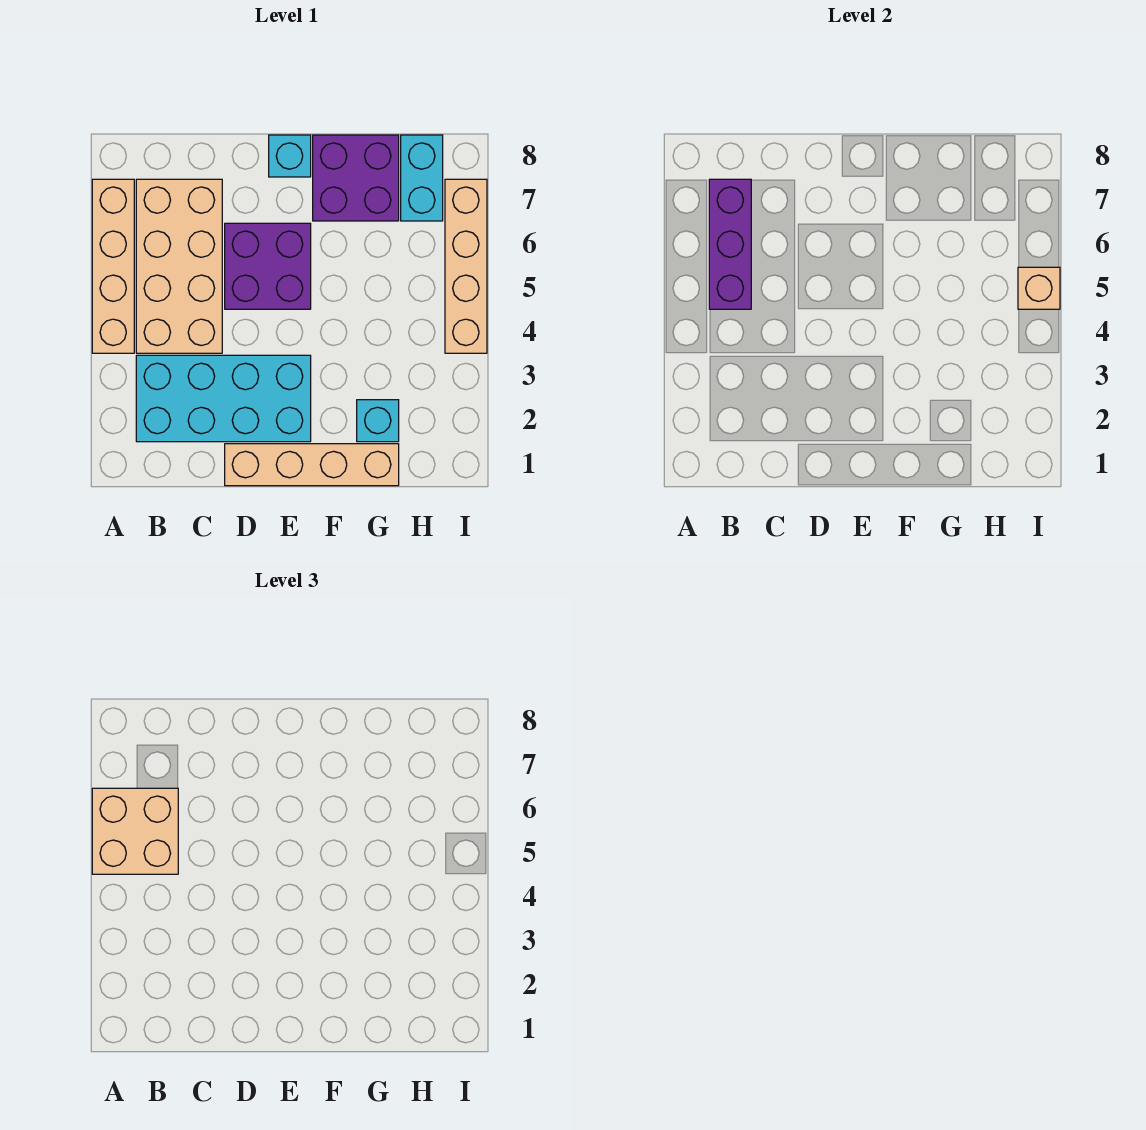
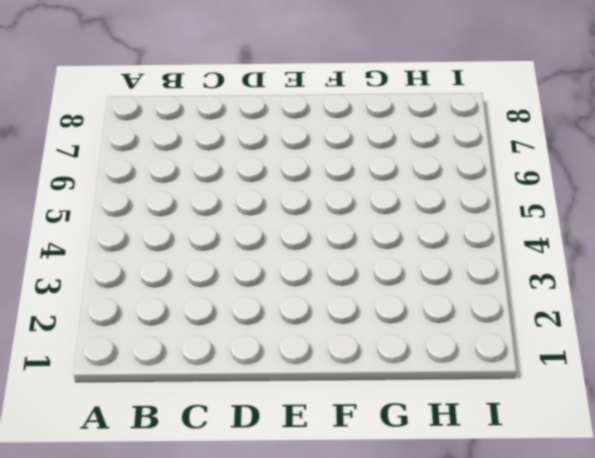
none -> tan 1x4 brick [92,179,134,353]
none -> cyan 2x4 brick [136,355,311,442]
none -> tan 2x4 brick [136,179,222,353]

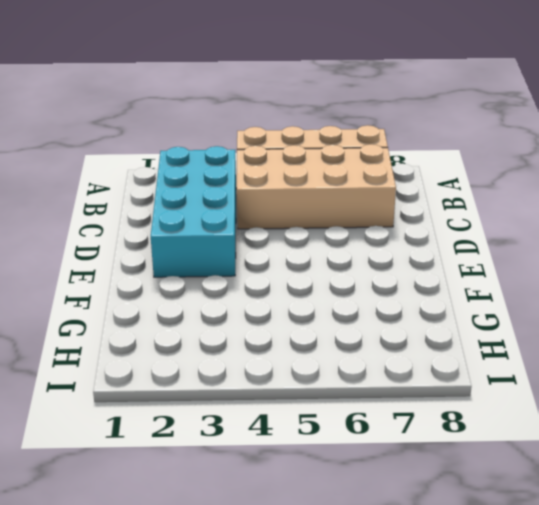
none -> tan 1x4 brick [225,444,399,486]
none -> purple 2x2 brick [225,223,311,309]
none -> cyan 1x1 brick [269,135,311,177]

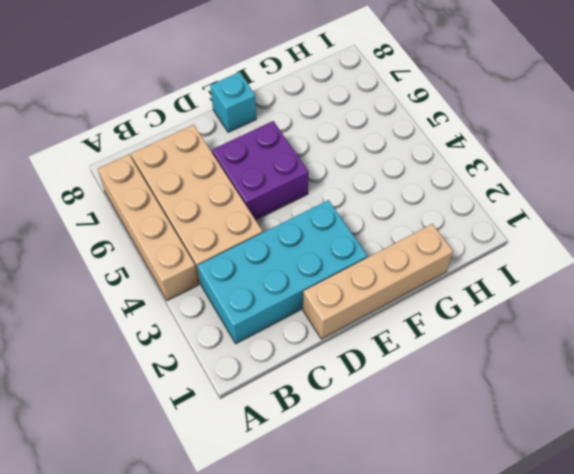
none -> purple 2x2 brick [313,135,399,221]
none -> cyan 1x1 brick [357,400,399,442]
none -> cyan 1x2 brick [401,135,443,221]

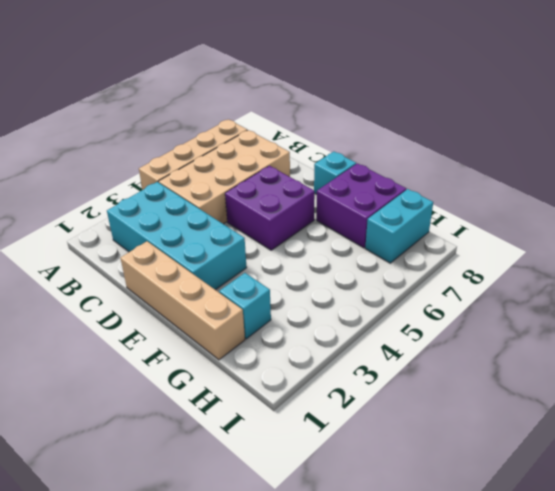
none -> tan 1x4 brick [445,179,487,353]
none -> purple 1x3 brick [709,179,751,309]
none -> tan 1x1 brick [1018,267,1060,309]

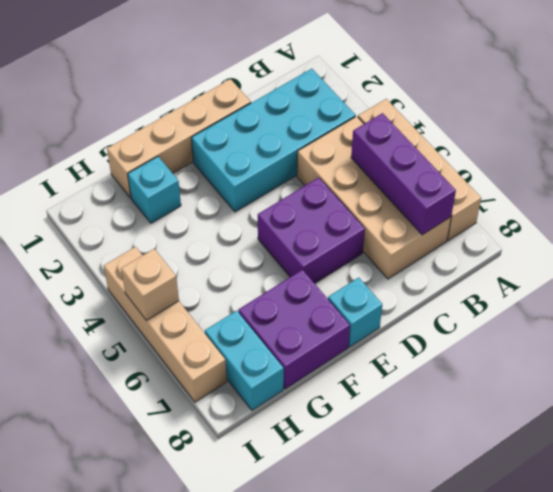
none -> tan 2x2 brick [92,788,178,874]

